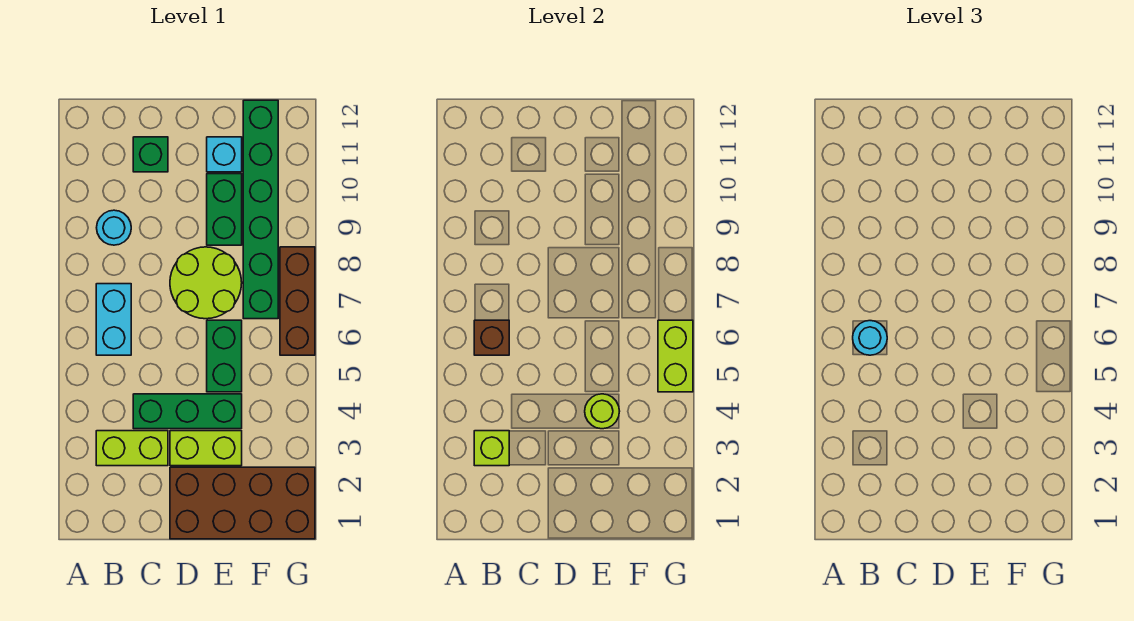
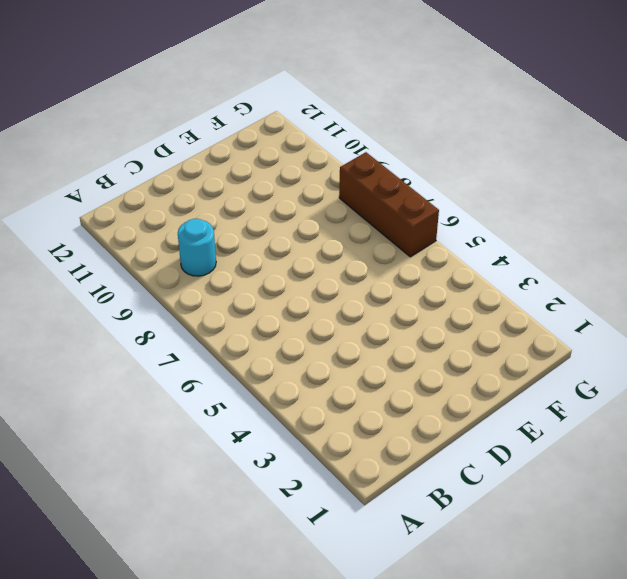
none -> lime 1x2 brick [96,431,168,466]
none -> cyan 1x2 brick [96,284,131,355]
none -> green 1x3 brick [133,394,242,429]

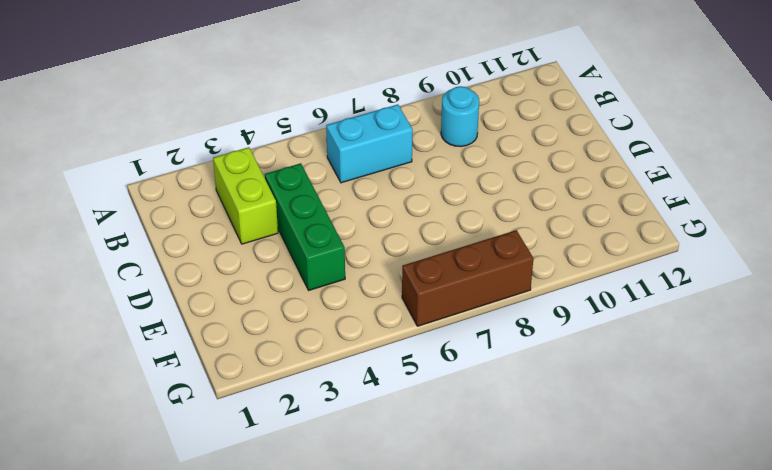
none -> green 1x1 brick [133,137,168,172]
none -> brown 2x4 brick [170,467,315,539]
none -> lime 1x2 brick [170,431,242,466]

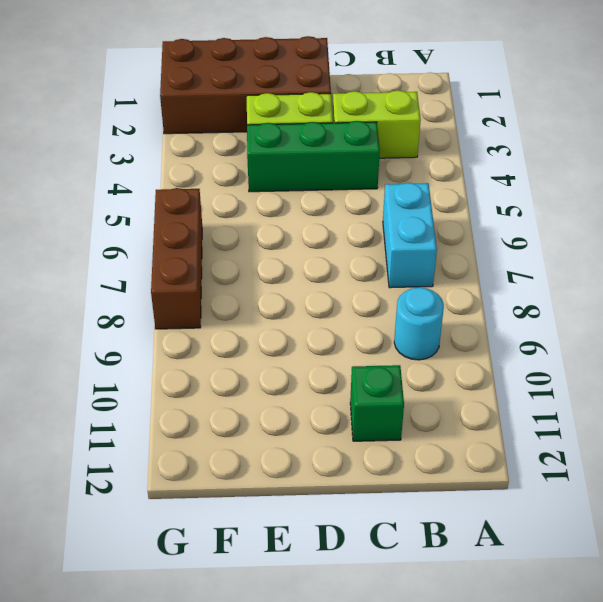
none -> lime 2x2 round brick [170,247,242,319]
none -> green 1x2 brick [207,320,242,392]
none -> green 1x2 brick [207,174,242,245]

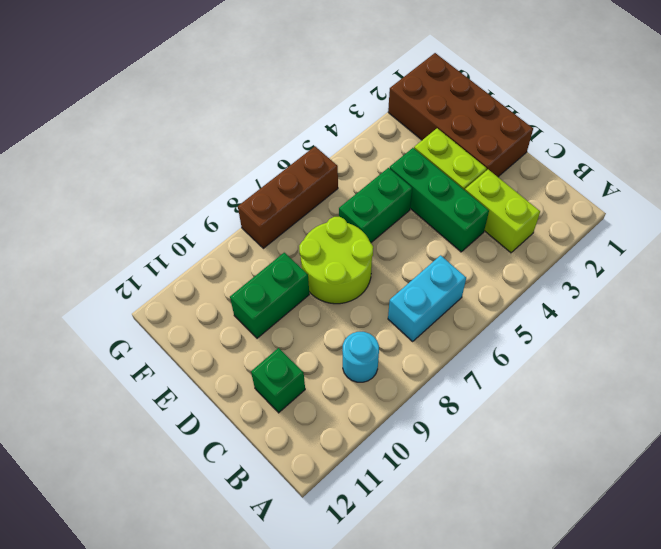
none -> cyan 1x1 brick [207,137,242,172]
none -> green 1x6 brick [243,100,278,319]
none -> lime 1x1 brick [474,431,509,466]

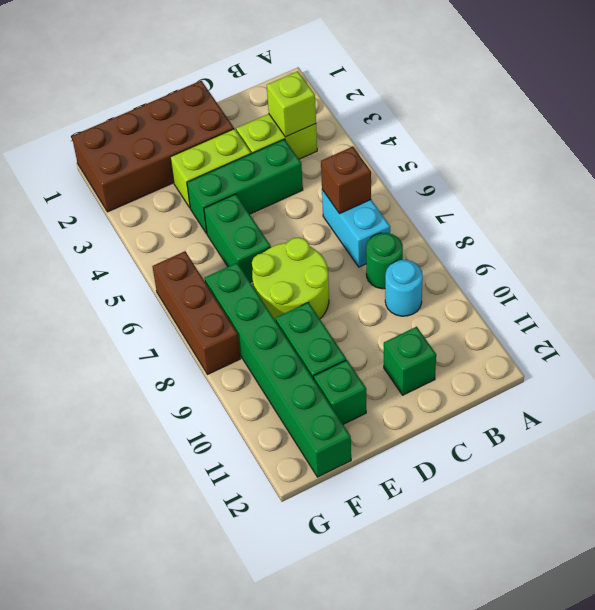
green 1x1 round brick [366,233,403,289] -> none
green 1x1 brick [314,360,366,424] -> cyan 1x1 brick [207,137,242,172]
none -> lime 1x1 round brick [585,394,620,429]
none -> lime 1x2 brick [658,320,693,392]
none -> cyan 1x1 round brick [853,321,887,355]

